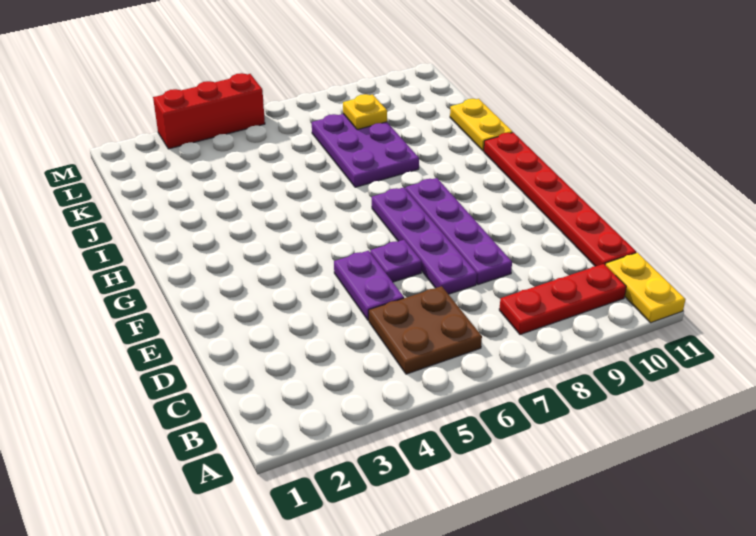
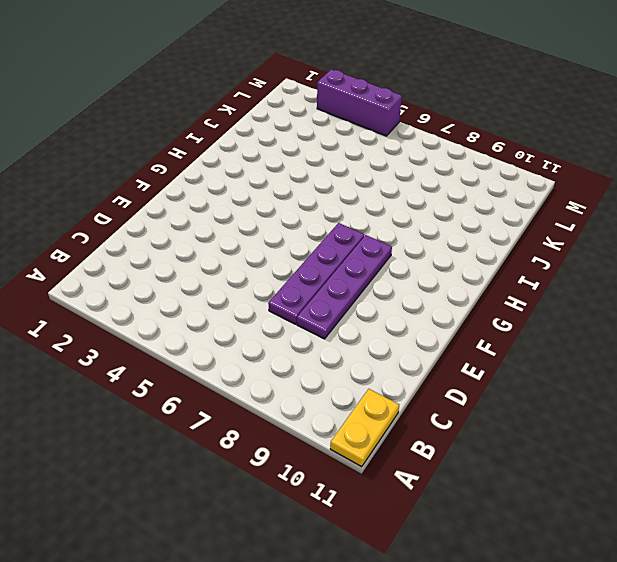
purple 1x3 brick [317,69,402,136] -> red 1x3 brick [153,73,265,149]
none -> brown 2x2 plate [369,286,482,374]
none -> red 1x3 plate [499,264,626,335]
none -> red 1x6 plate [484,133,636,266]

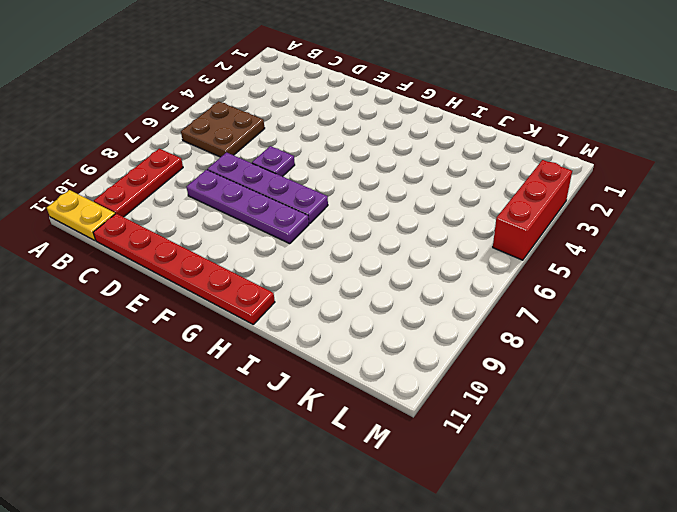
none -> purple 1x2 plate [334,251,404,320]
none -> purple 2x3 plate [312,114,419,187]
none -> yellow 1x2 plate [450,99,513,151]

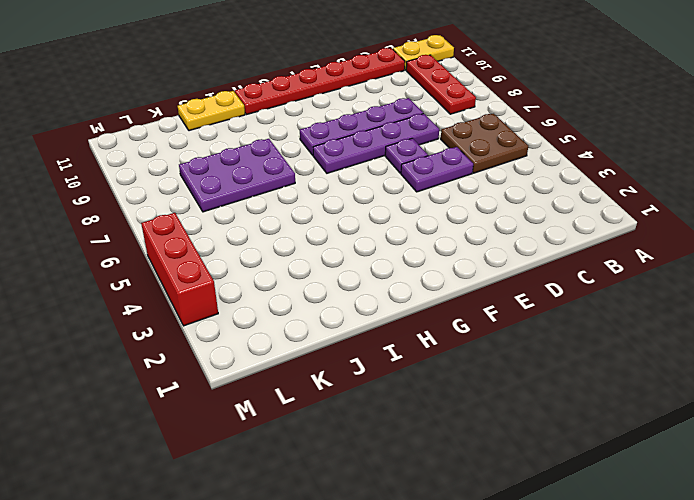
none -> yellow 1x1 plate [343,94,387,130]

